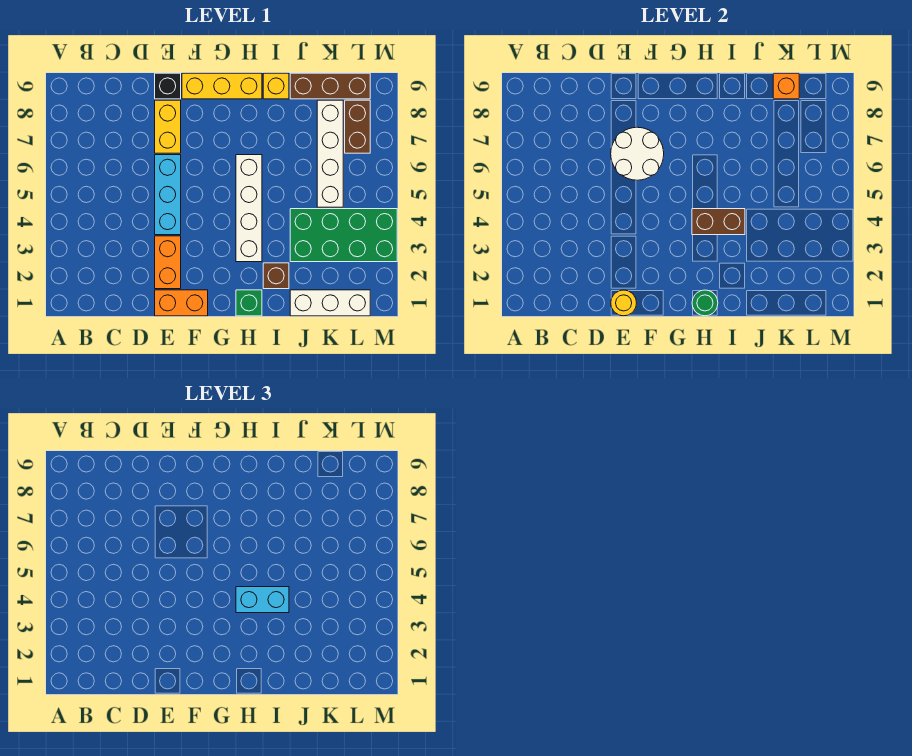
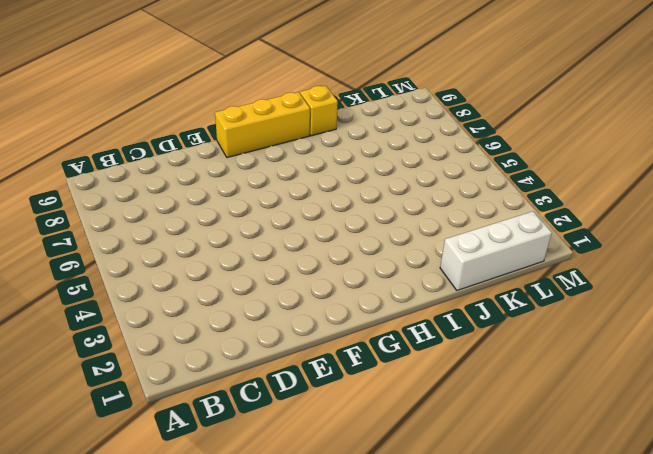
none -> orange 1x2 brick [155,290,208,316]
none -> orange 1x2 brick [155,236,181,289]
none -> cyan 1x3 brick [155,155,181,235]

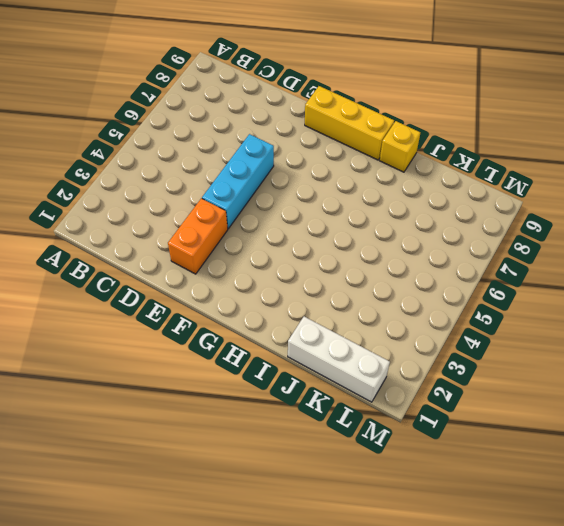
none -> orange 1x2 brick [155,290,208,316]
none -> yellow 1x2 brick [155,100,181,153]
none -> black 1x1 brick [155,73,181,99]

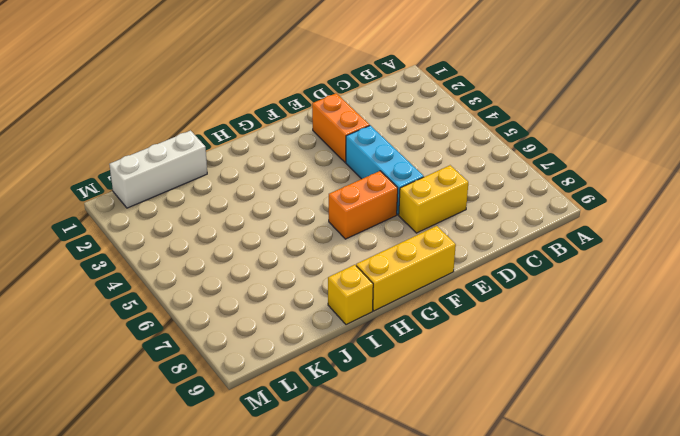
yellow 1x2 brick [399,165,468,233] -> yellow 1x2 brick turned to [155,100,181,153]
orange 1x2 brick [329,171,398,239] -> orange 1x2 brick moved to [155,290,208,316]
none -> black 1x1 brick [155,73,181,99]
none -> green 1x1 brick [236,290,262,316]
none -> white 1x4 brick [236,155,262,262]

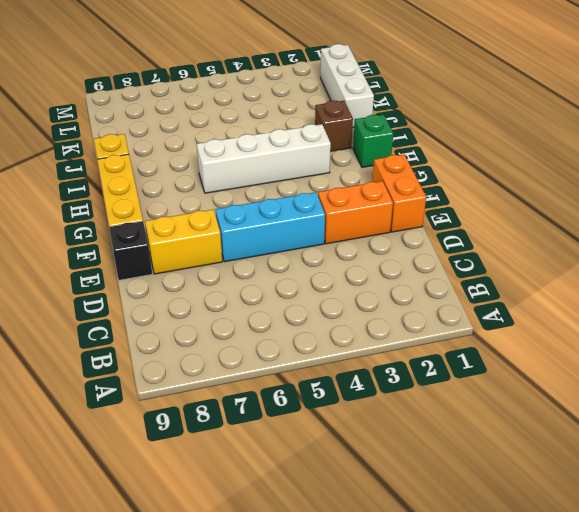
none -> green 2x4 brick [290,209,397,262]
none -> brown 1x3 brick [290,73,370,99]
none -> white 1x4 brick [317,100,343,207]

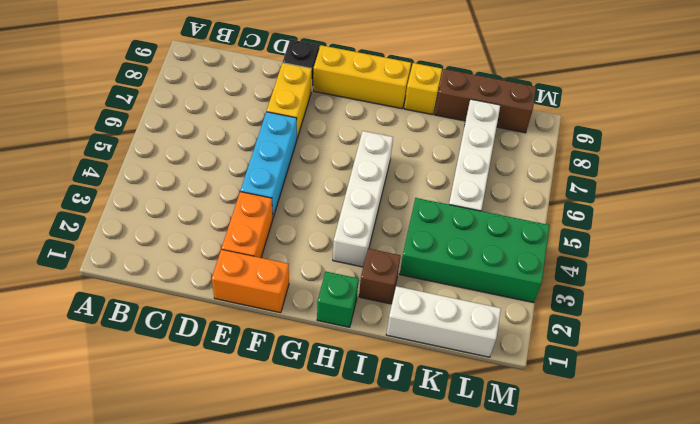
none -> brown 1x2 brick [345,100,370,153]
none -> yellow 1x1 round brick [611,290,636,316]
none -> white 2x2 round brick [611,127,664,180]

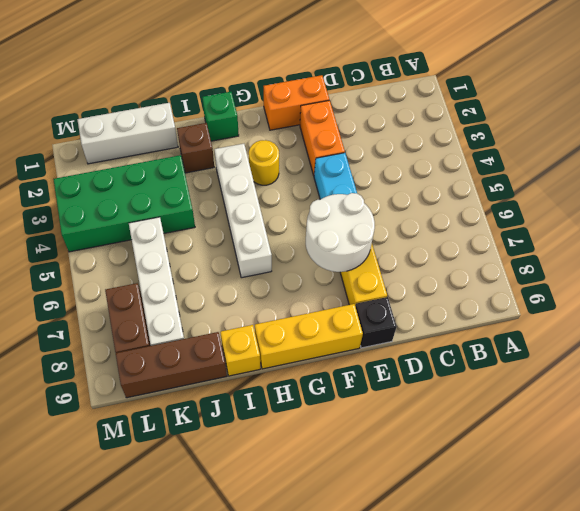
yellow 1x1 round brick [249,140,279,185] -> yellow 1x1 round brick moved to [611,290,636,316]
none -> green 1x1 round brick [692,290,718,316]
none -> brown 1x2 brick [692,209,745,235]
none -> orange 1x1 brick [773,73,799,99]

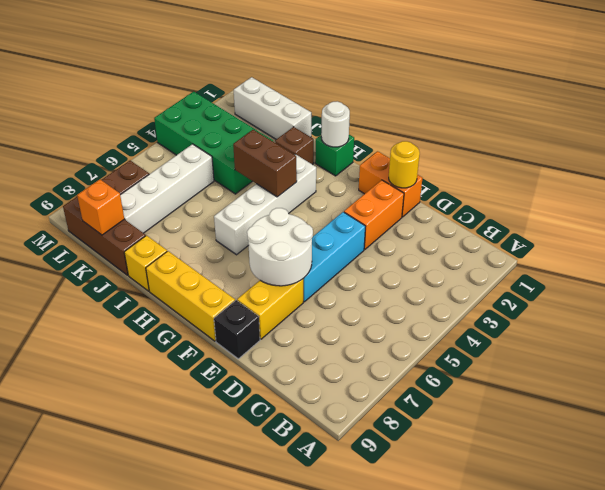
white 1x1 round brick [321,101,350,147] -> green 1x1 round brick [692,290,718,316]
none -> cyan 1x2 brick [236,587,289,613]

